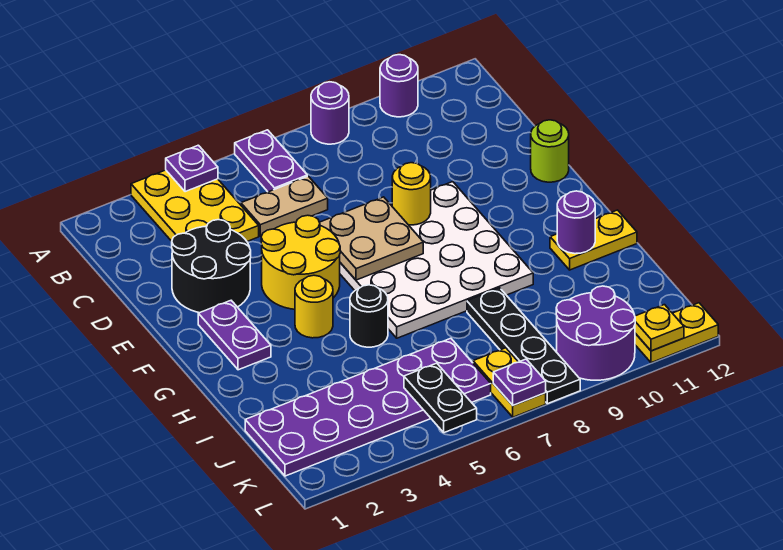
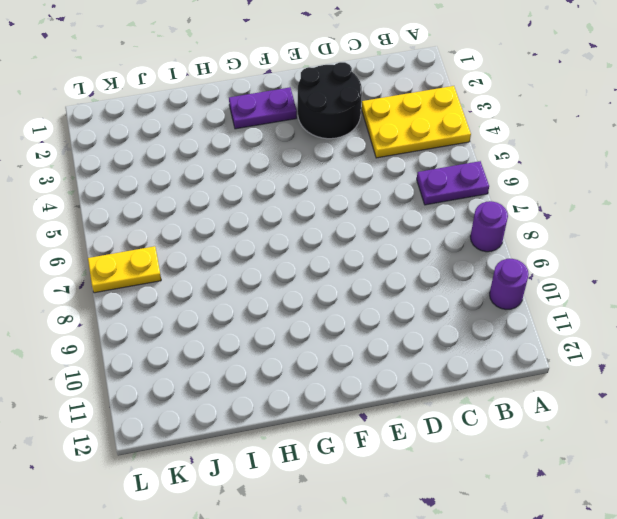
none -> tan 1x2 plate [241,176,328,236]
none -> yellow 2x2 round brick [261,215,340,309]
none -> white 4x4 plate [340,182,533,338]

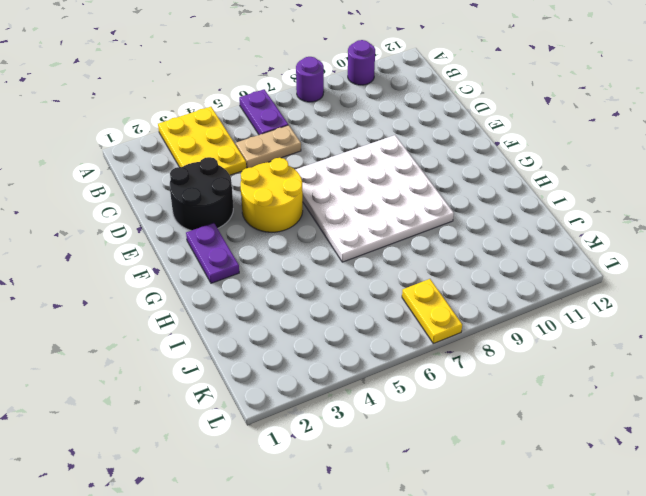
none -> lime 1x1 round brick [531,120,569,182]
none -> yellow 1x1 round brick [295,275,333,338]
none -> black 1x1 round brick [350,285,388,347]

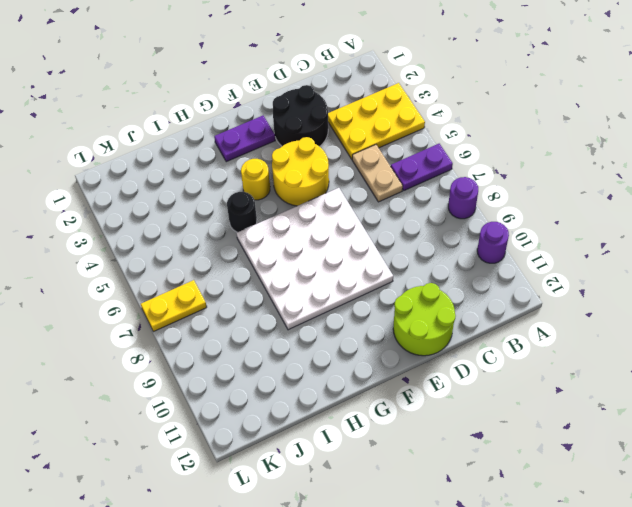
lime 2x2 round brick [393,283,456,356] -> lime 1x1 round brick [531,120,569,182]
none -> yellow 1x2 plate [550,210,637,270]
none -> black 1x4 plate [467,288,580,404]
none -> purple 2x6 plate [245,338,491,476]

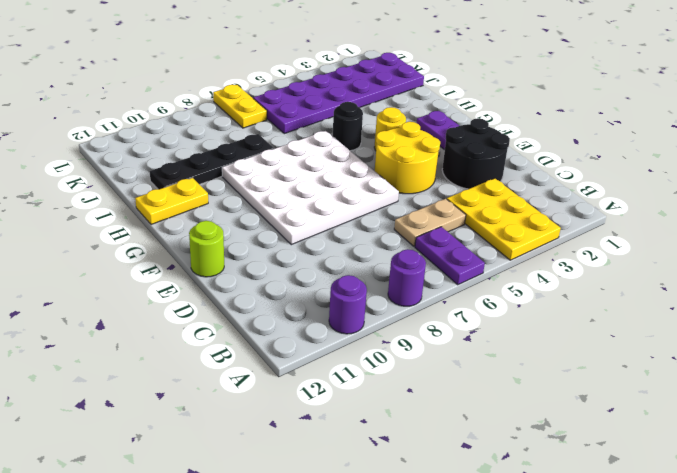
black 1x4 plate [150,134,274,189] -> black 1x4 plate turned to [467,288,580,404]
none -> purple 2x2 round brick [556,286,635,380]
none -> yellow 1x2 plate [635,303,718,363]
none -> purple 1x1 plate [166,145,218,192]

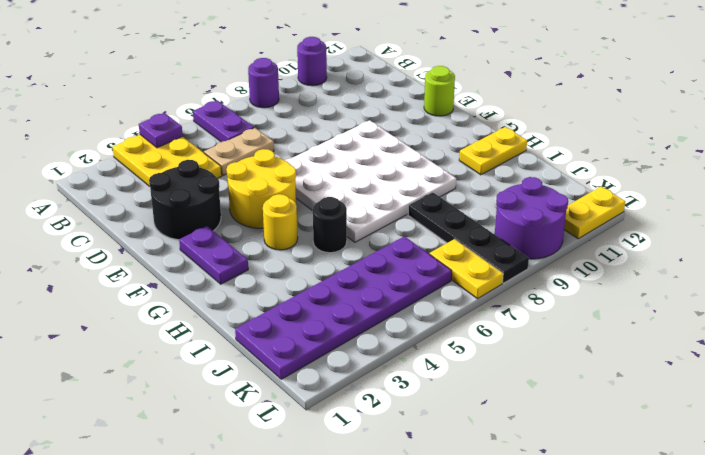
none -> tan 2x2 plate [319,197,423,280]
none -> yellow 1x1 round brick [392,163,431,225]
none -> purple 1x1 round brick [557,191,595,254]

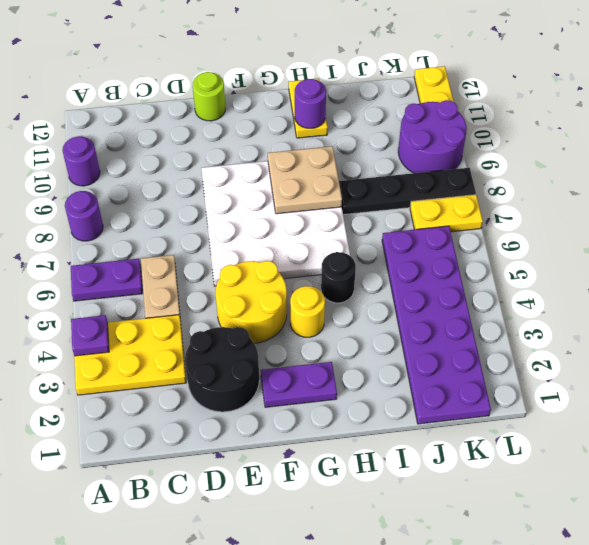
tan 2x2 plate [268,146,342,214] -> tan 2x2 plate moved to [319,197,423,280]
none -> yellow 1x1 round brick [392,163,431,225]
none -> black 1x2 plate [404,363,477,433]
none -> purple 1x1 plate [493,359,546,405]

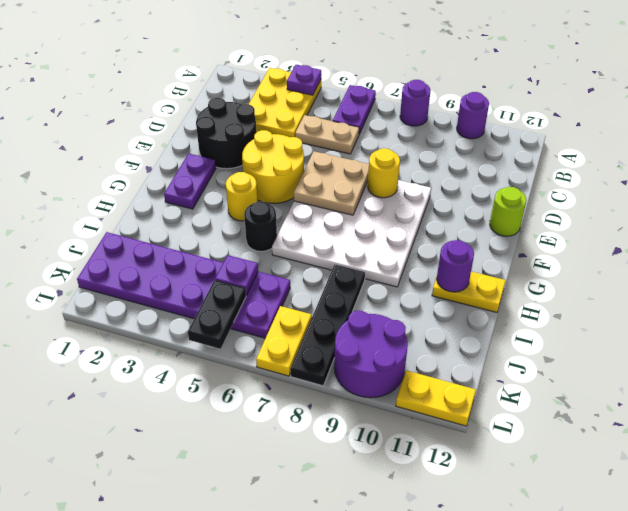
purple 1x1 plate [215,255,258,295] -> purple 1x1 plate moved to [493,359,546,405]
none -> yellow 1x1 plate [635,305,684,351]

